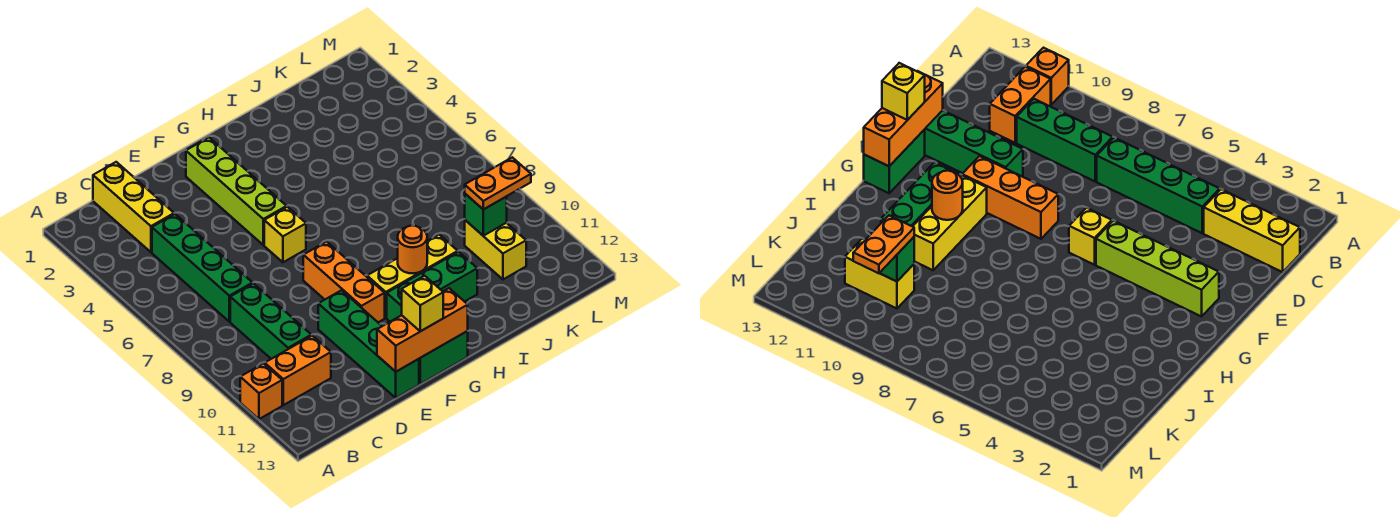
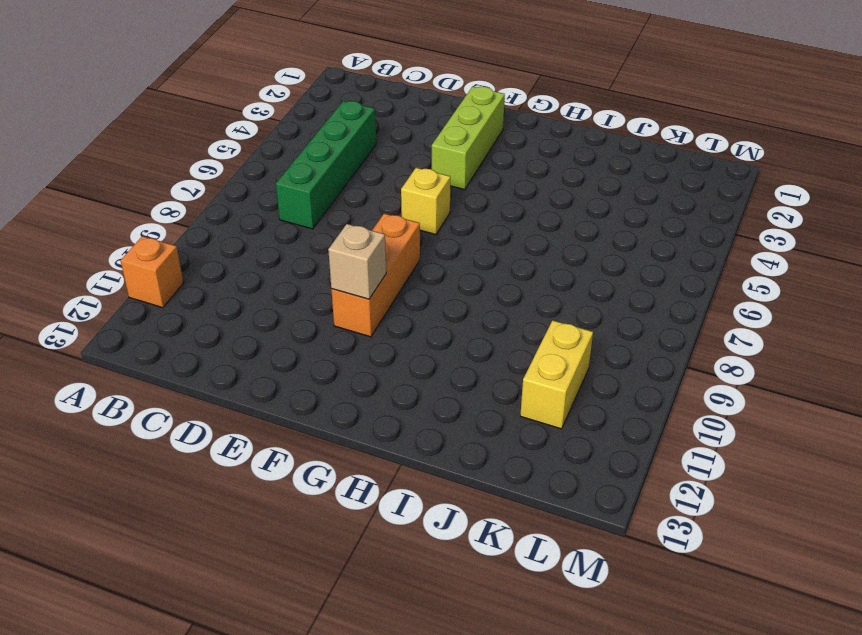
lime 1x3 brick [432,87,505,190] -> lime 1x4 brick [186,137,287,245]
tan 1x1 brick [328,224,386,299] -> none
none -> orange 1x2 brick [265,336,331,405]
none -> yellow 1x3 brick [93,162,174,252]
none -> green 1x3 brick [230,284,311,359]

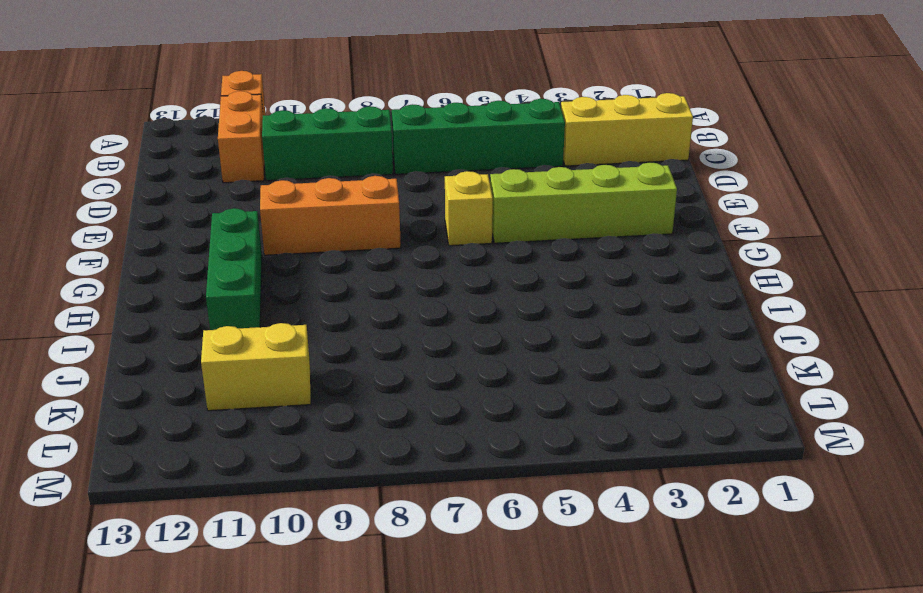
none -> green 1x4 brick [318,290,419,398]
none -> green 1x2 brick [419,331,468,384]
none -> yellow 1x3 brick [367,235,458,318]

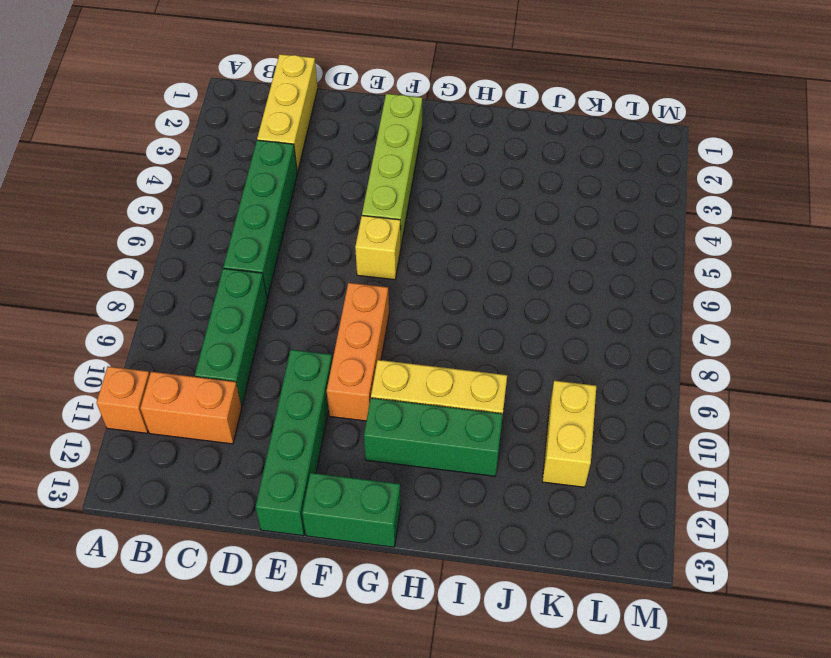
none -> orange 1x3 brick [377,288,468,372]
none -> orange 1x1 round brick [398,226,427,273]
none -> green 1x1 brick [465,194,507,236]

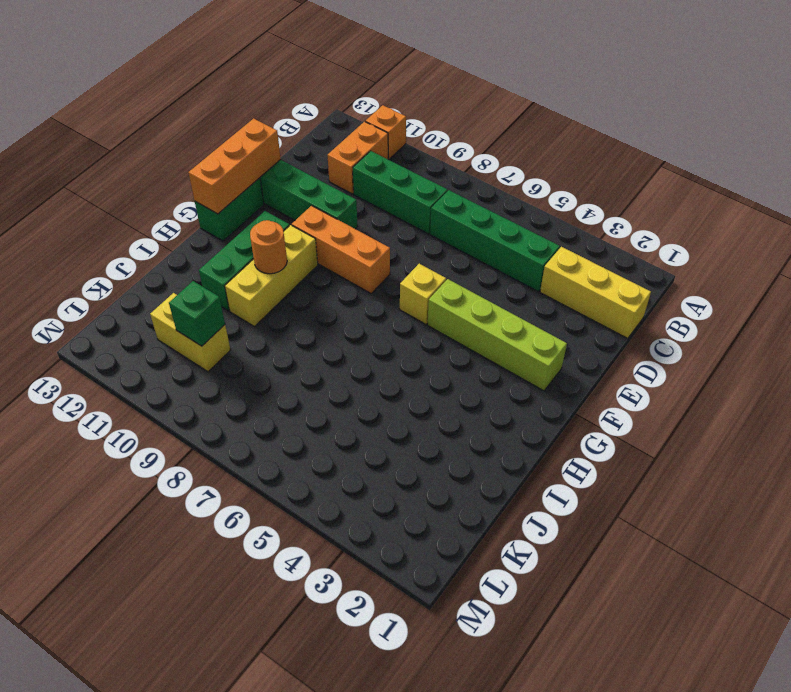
none -> yellow 1x1 brick [402,276,443,331]
none -> orange 1x2 plate [465,157,531,209]

